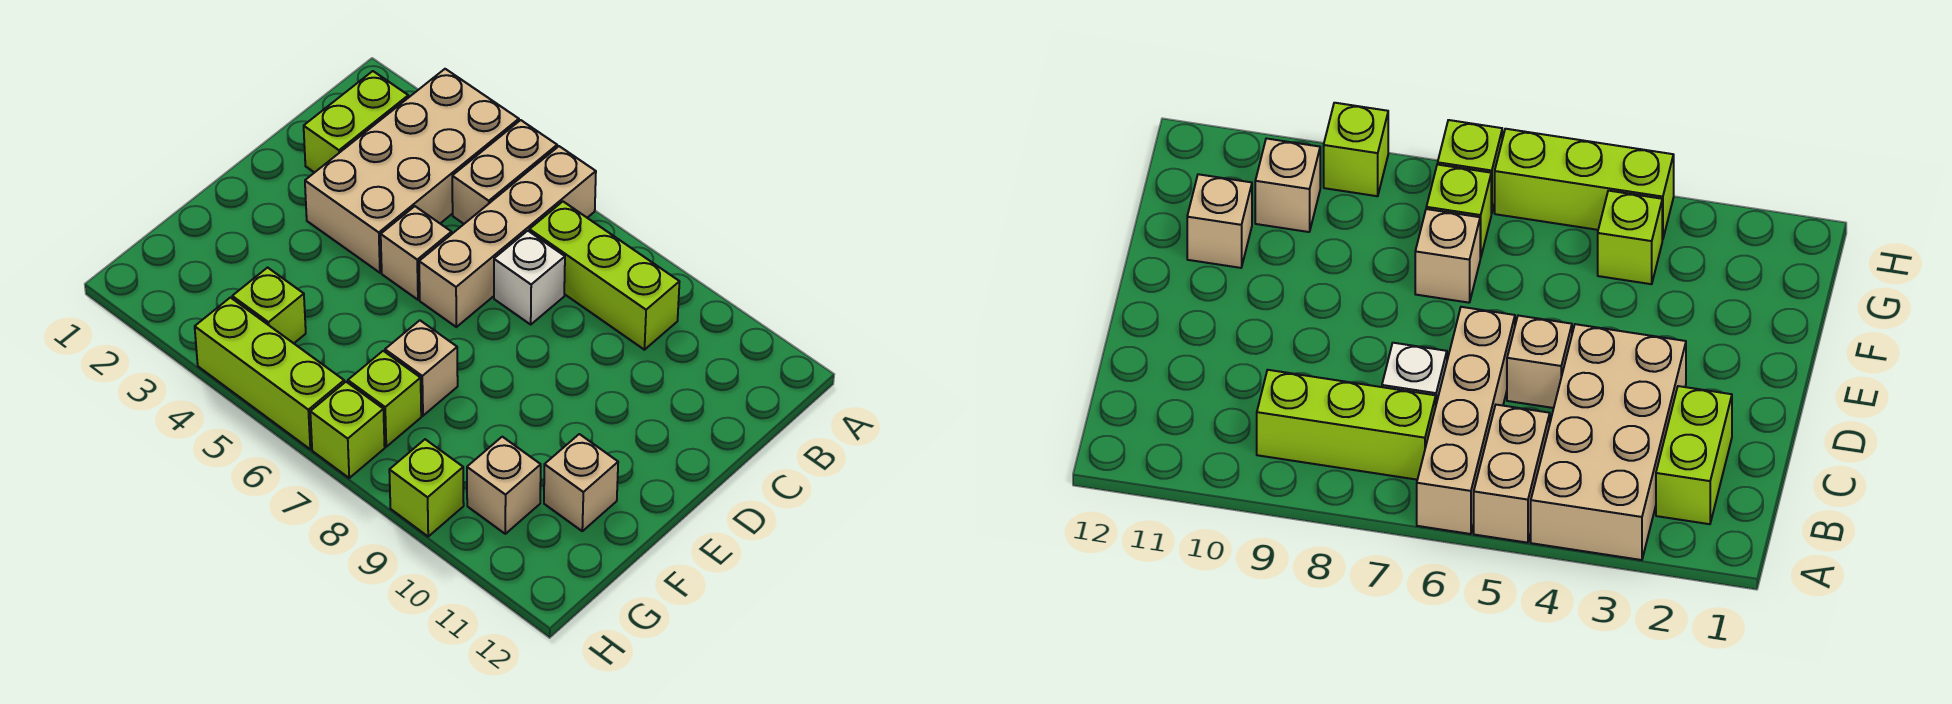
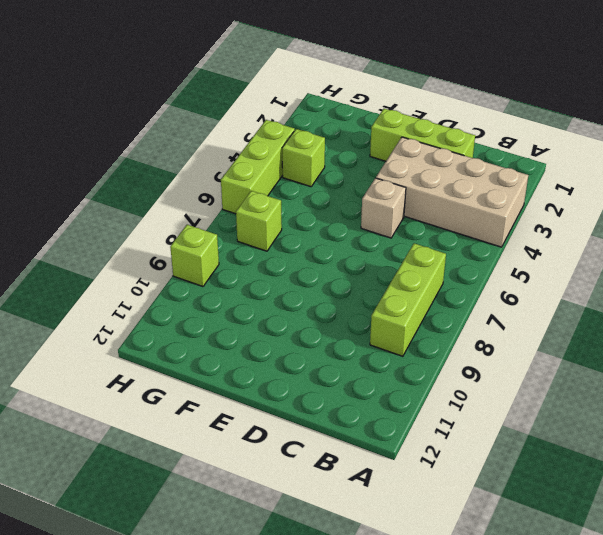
lime 1x3 brick [370,109,475,161] -> lime 1x2 brick [304,71,408,173]
none -> tan 1x2 brick [452,120,557,224]
none -> tan 1x4 brick [419,146,596,327]
none -> white 1x1 brick [494,231,565,324]

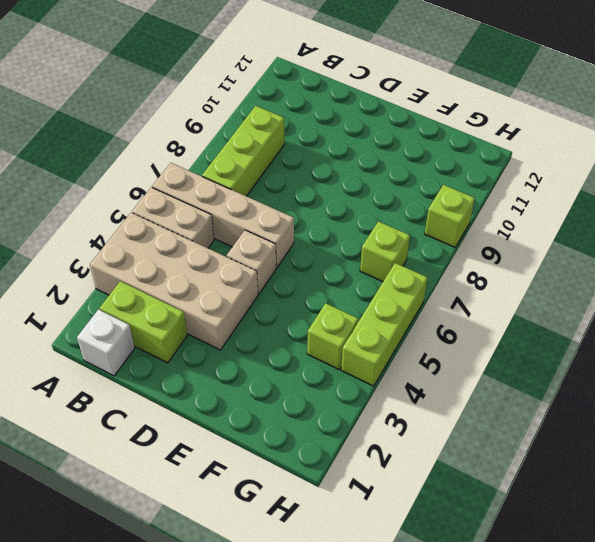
white 1x1 brick [77,309,135,376] -> white 1x1 brick moved to [494,231,565,324]
none -> tan 1x1 brick [385,320,458,416]
none -> tan 1x1 brick [544,434,618,531]
none -> tan 1x1 brick [467,437,541,534]

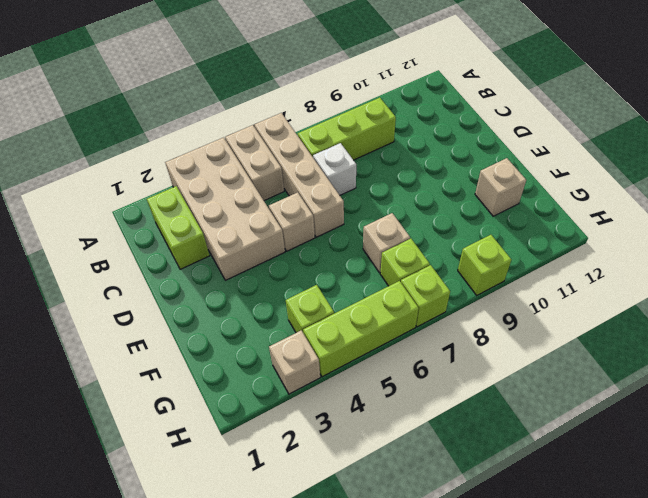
tan 1x1 brick [269,331,320,394] -> tan 1x1 brick moved to [467,437,541,534]

